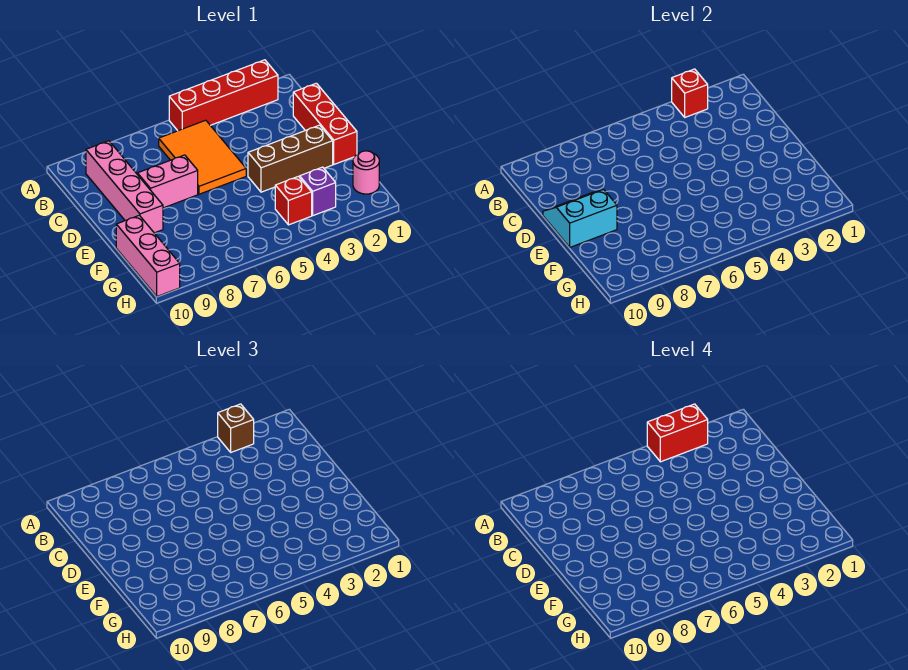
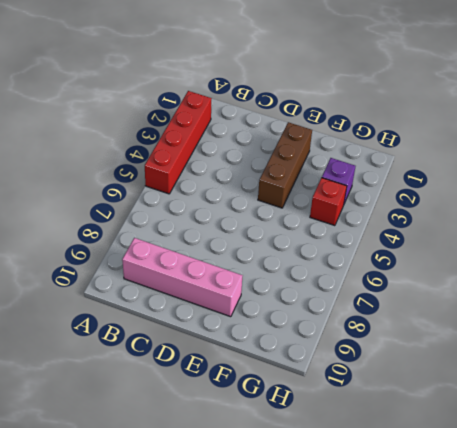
none -> orange 2x3 tile [159,120,246,194]
none -> red 1x3 brick [293,83,357,164]
none -> pink 1x2 brick [137,155,198,208]

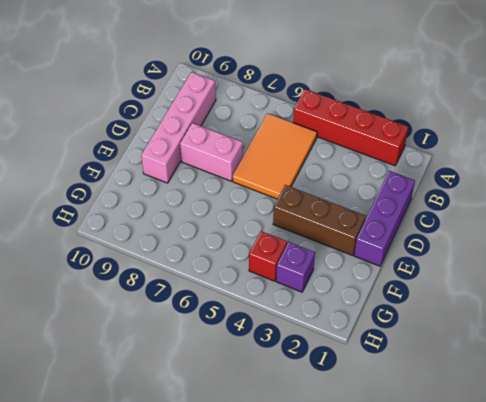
purple 1x3 brick [354,171,415,266] -> red 1x3 brick [293,83,357,164]
none -> pink 1x3 brick [116,215,180,296]
none -> pink 1x1 round brick [353,151,379,194]
none -> red 1x1 brick [672,69,708,117]

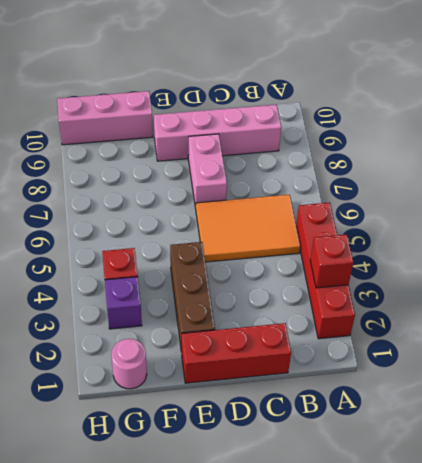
none -> cyan 2x2 slope [543,189,617,247]
none -> brown 1x1 brick [218,404,254,452]
none -> red 1x2 brick [647,404,708,462]

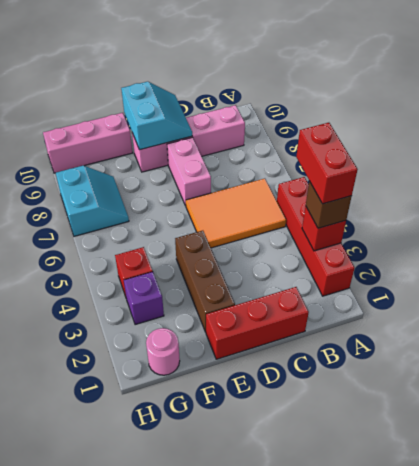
cyan 2x2 slope [56,166,129,236] -> none

